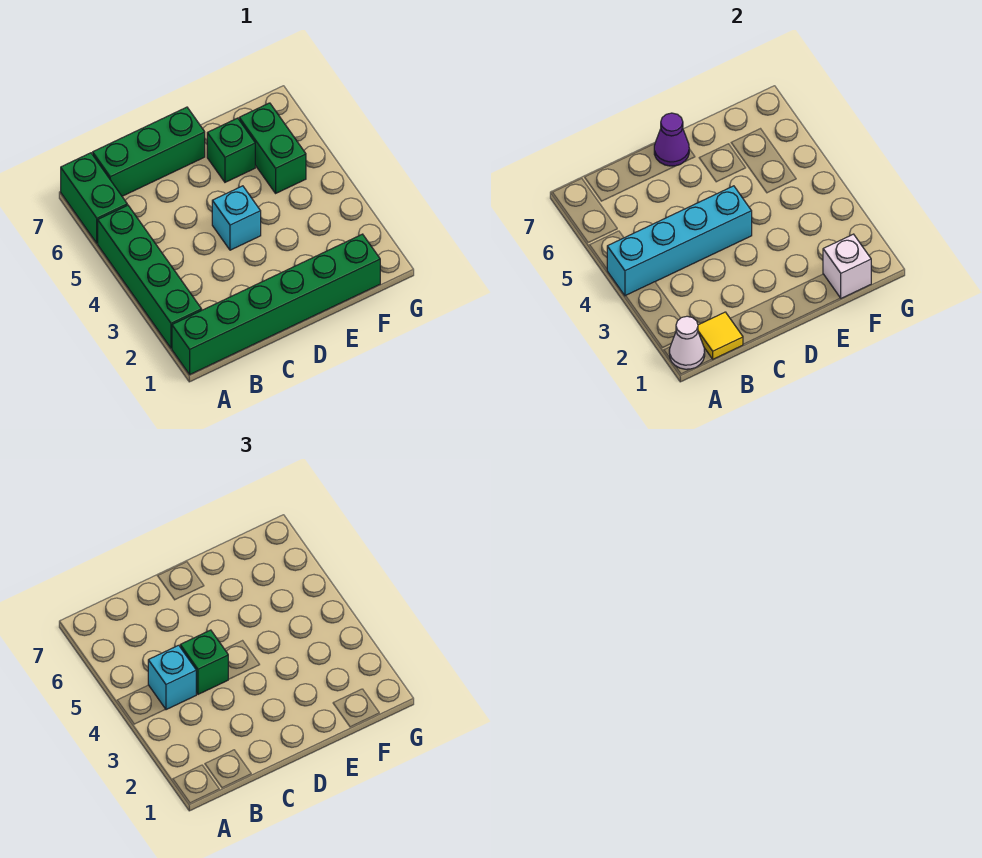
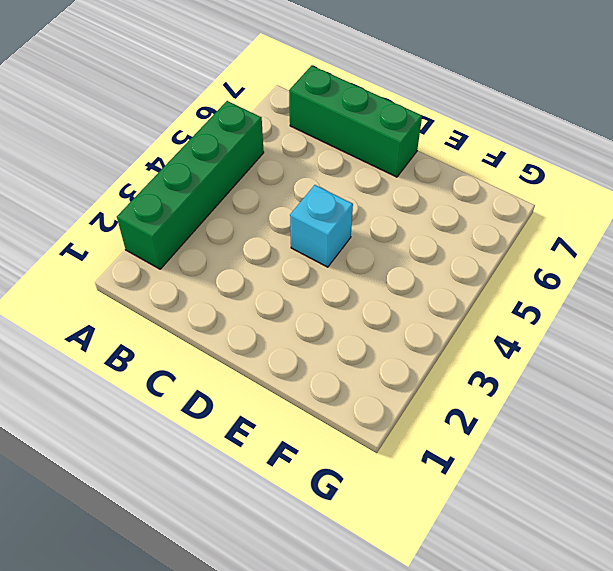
none -> green 1x6 brick [172,234,380,374]
none -> green 1x2 brick [61,153,127,243]
none -> green 1x1 brick [207,118,255,182]

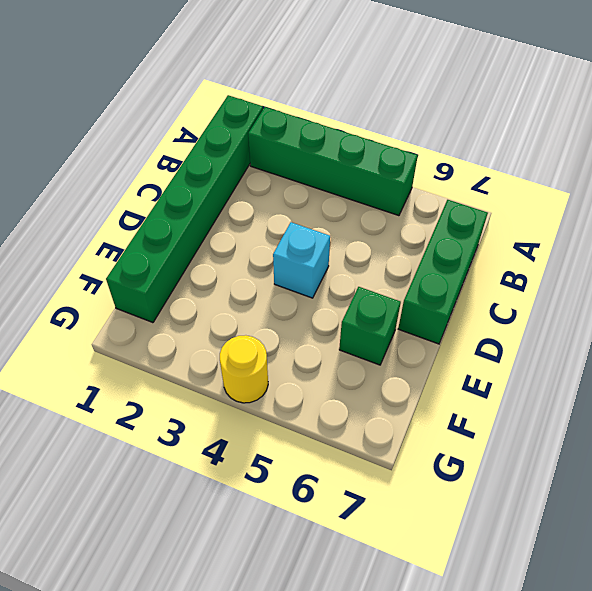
yellow 1x1 round brick [220,335,268,403] -> none
none -> green 1x2 brick [61,153,127,243]
none -> green 1x2 brick [239,103,306,193]
none -> white 1x1 cone [669,316,705,369]

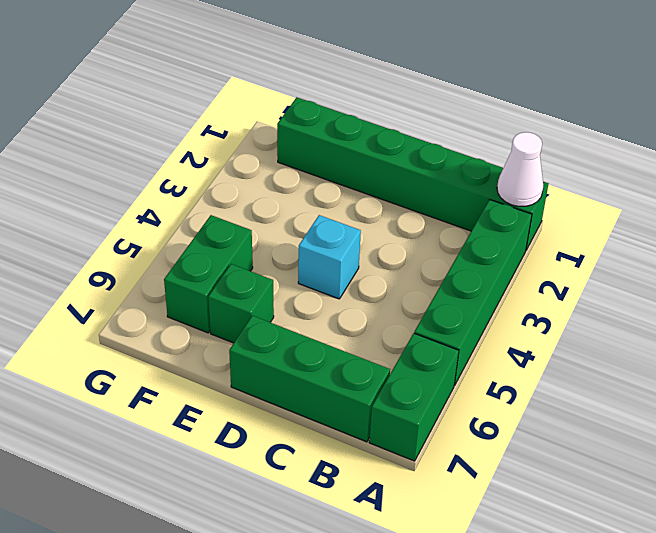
none -> cyan 1x4 brick [607,186,752,296]
none -> yellow 1x1 tile [698,312,743,359]
none -> purple 1x1 cone [654,113,689,166]

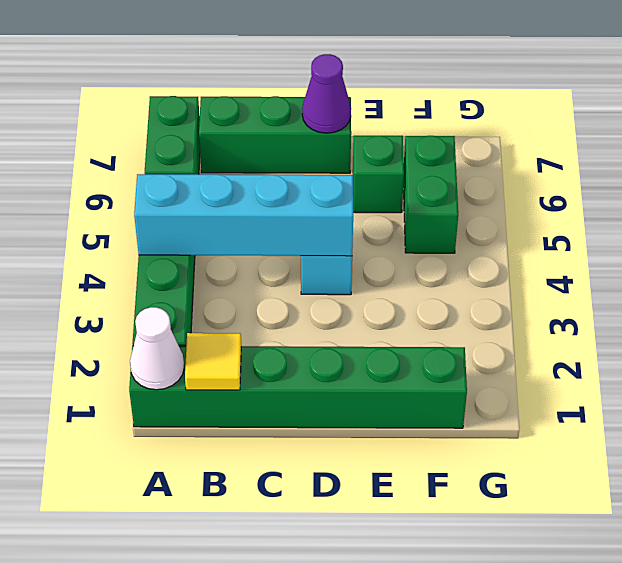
none -> white 1x1 brick [823,234,871,298]
none -> cyan 1x1 brick [148,645,196,710]
none -> green 1x1 brick [180,630,228,694]

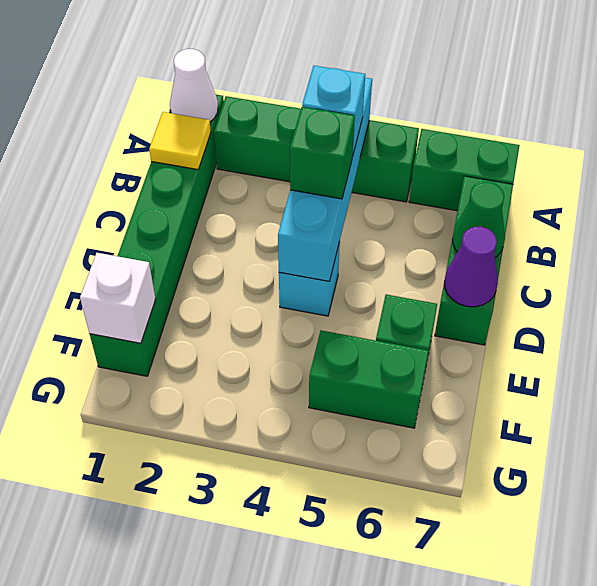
green 1x1 cone [453,182,505,257] -> none

